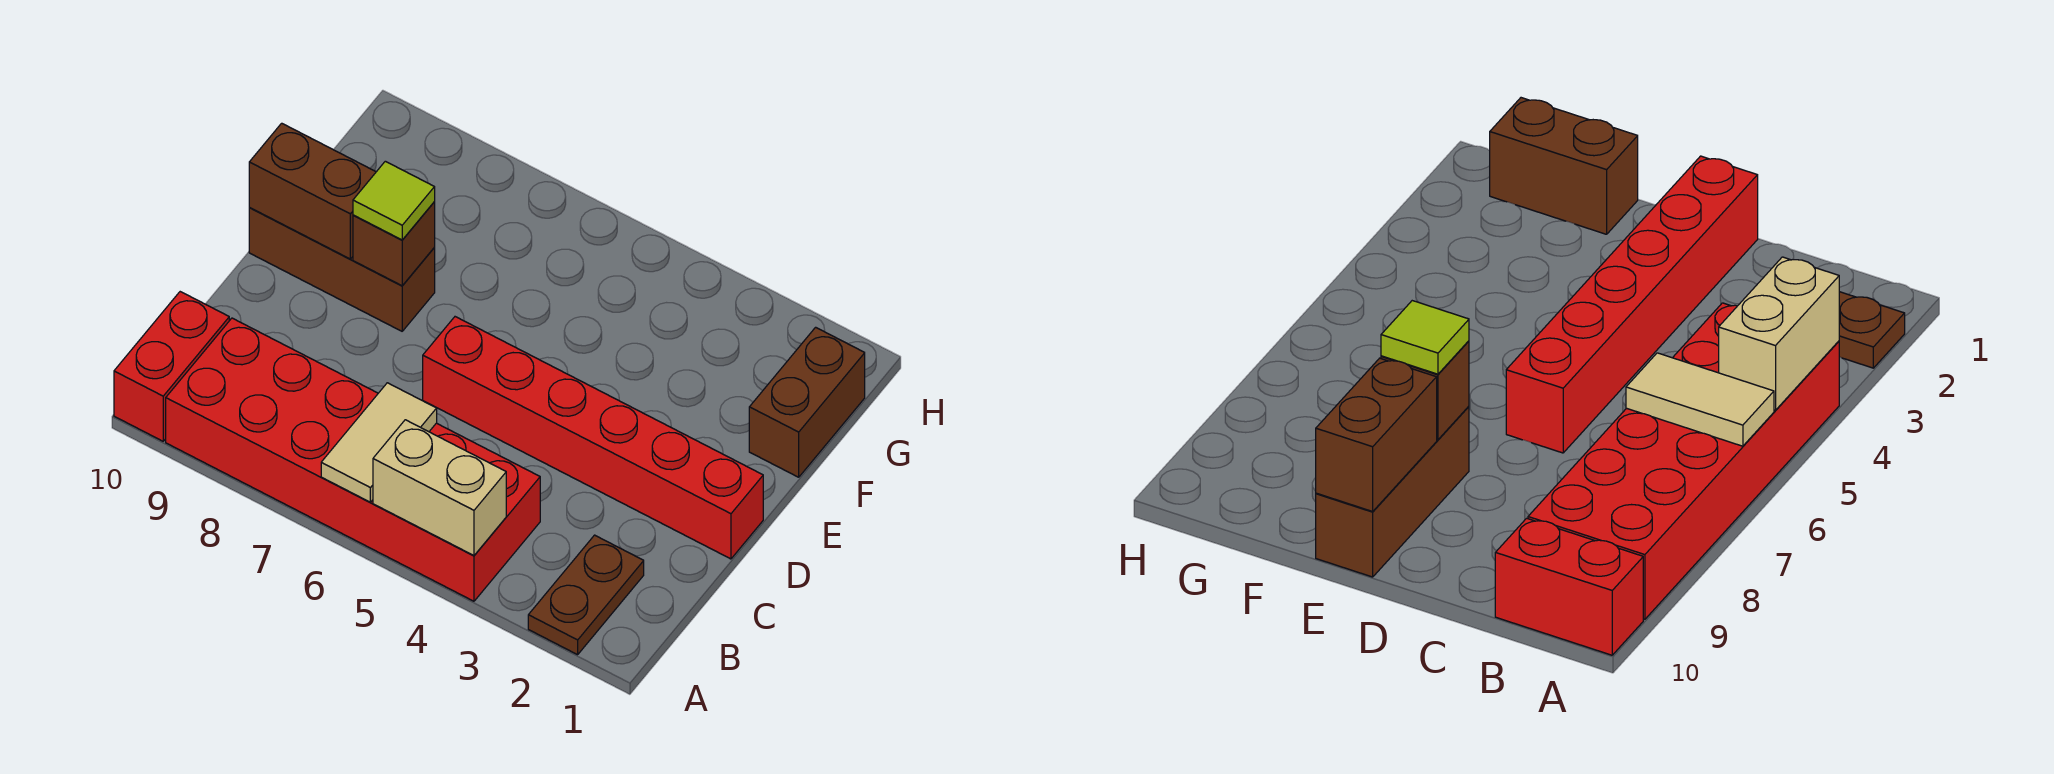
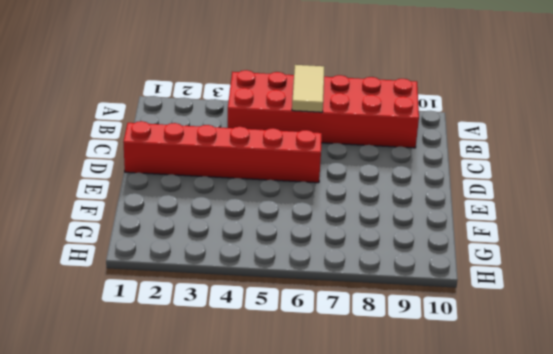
none -> brown 1x2 plate [528,535,644,655]
none -> red 1x2 brick [114,292,229,441]

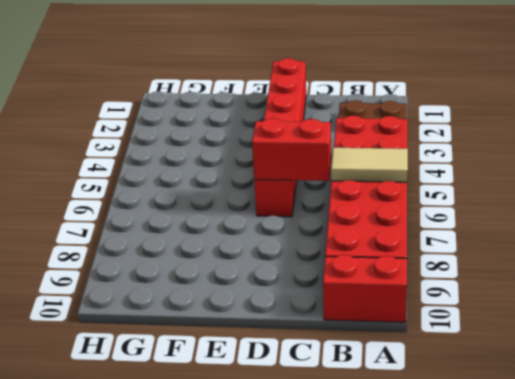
red 1x2 brick [252,118,331,181] -> none
none -> brown 1x3 brick [249,208,435,331]
none -> brown 1x2 brick [749,327,865,477]

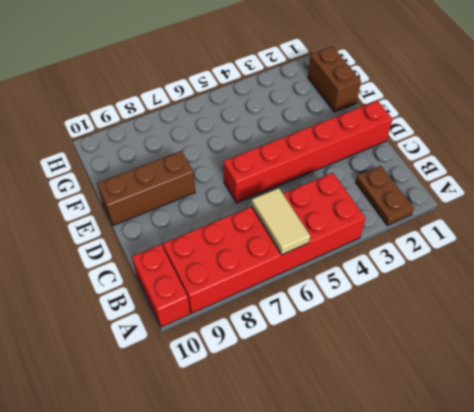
none -> tan 1x2 brick [373,420,506,555]
none -> brown 1x1 brick [353,202,435,286]

